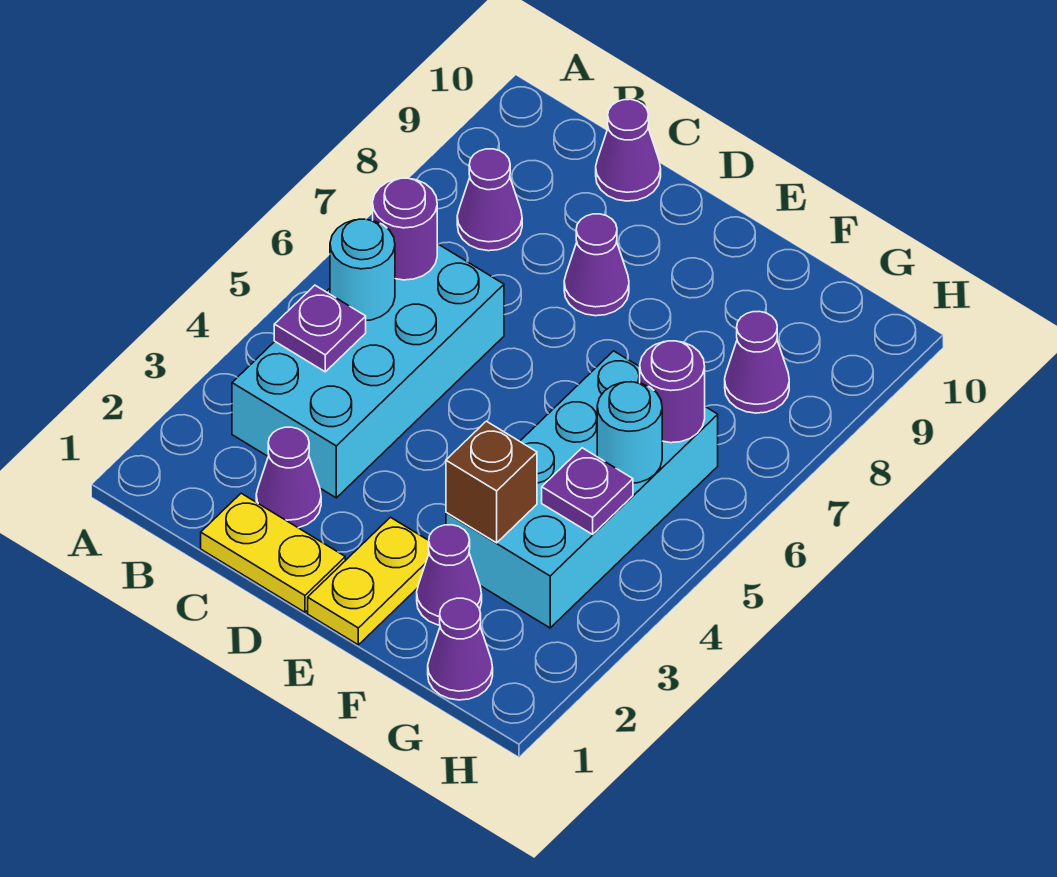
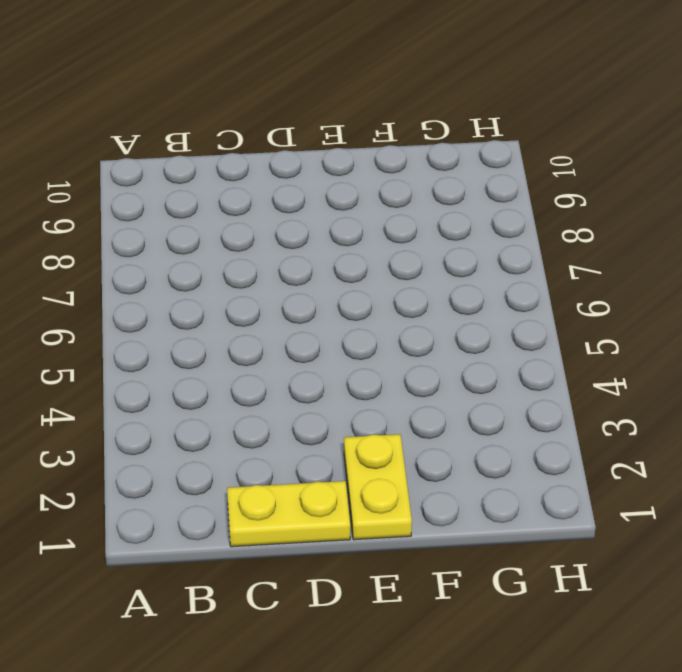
none -> cyan 2x4 brick [232,244,504,498]
none -> purple 1x1 cone [457,149,522,251]
none -> purple 1x1 cone [256,427,321,528]

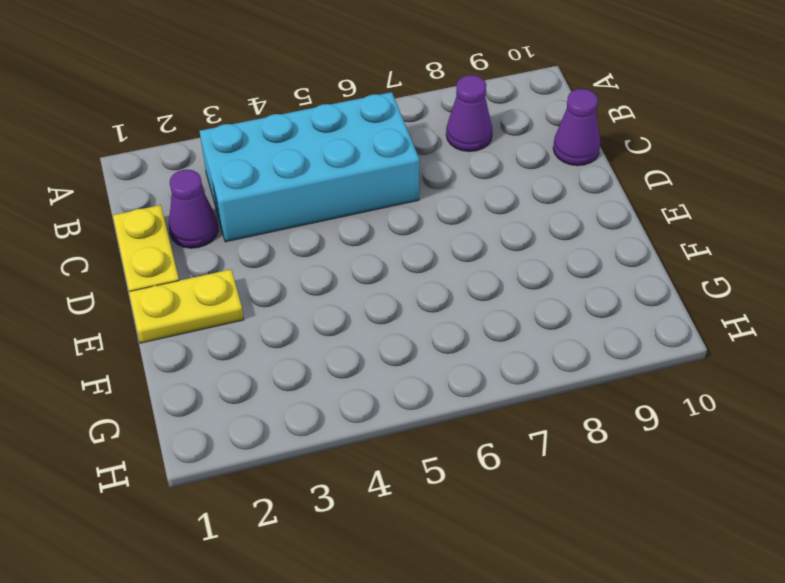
none -> purple 1x1 cone [564,214,629,316]
none -> purple 1x1 cone [417,525,482,625]
none -> cyan 2x4 brick [446,351,718,628]

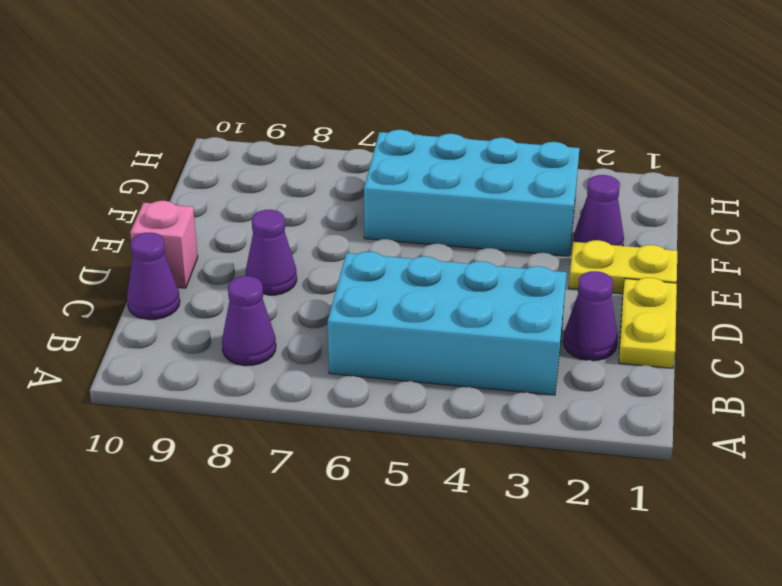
pink 1x1 brick [130,201,198,288] -> none
none -> purple 1x1 cone [428,598,493,700]
none -> purple 1x1 cone [725,311,789,413]
none -> purple 1x1 plate [274,285,366,372]

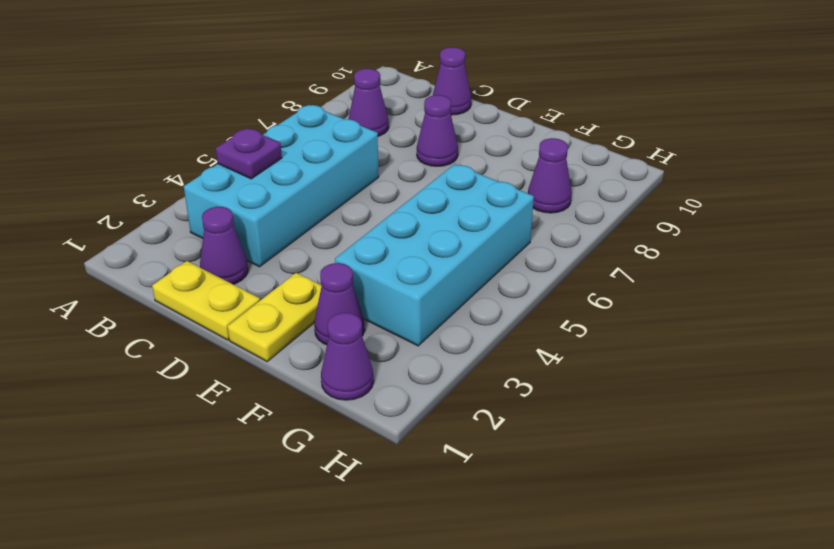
none -> cyan 1x1 round brick [330,219,395,321]
none -> purple 1x1 round brick [373,178,437,280]
none -> brown 1x1 brick [446,421,537,543]

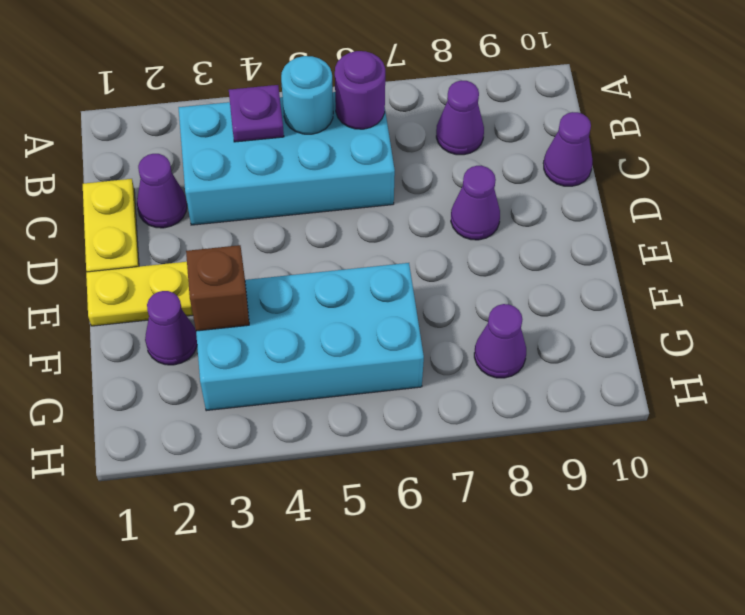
none -> purple 1x1 cone [428,598,493,700]
none -> purple 1x1 plate [542,448,633,534]
none -> cyan 1x1 round brick [597,382,662,483]

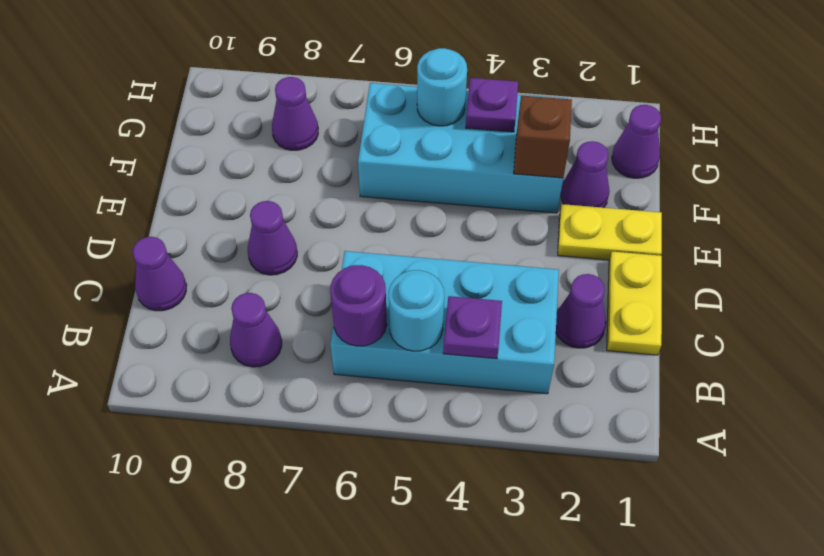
none -> purple 1x1 round brick [640,341,705,443]

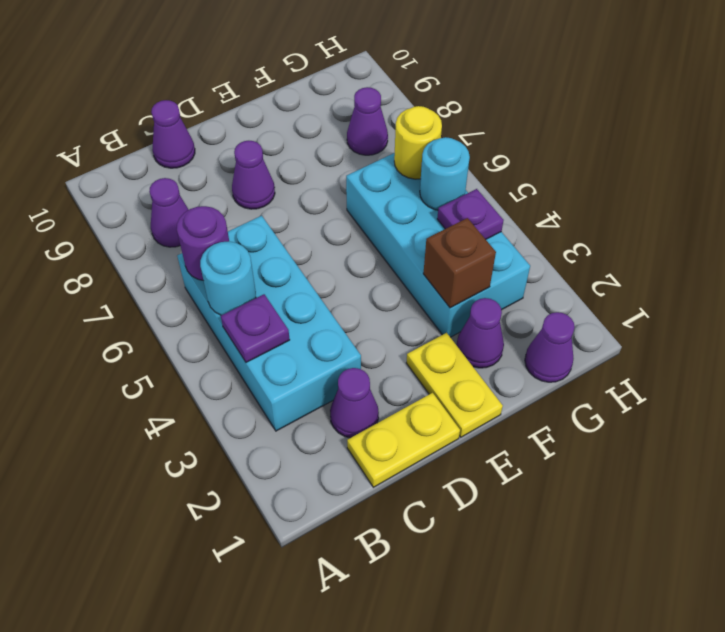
yellow 1x1 round brick [394,106,442,179] -> purple 1x1 round brick [640,341,705,443]

